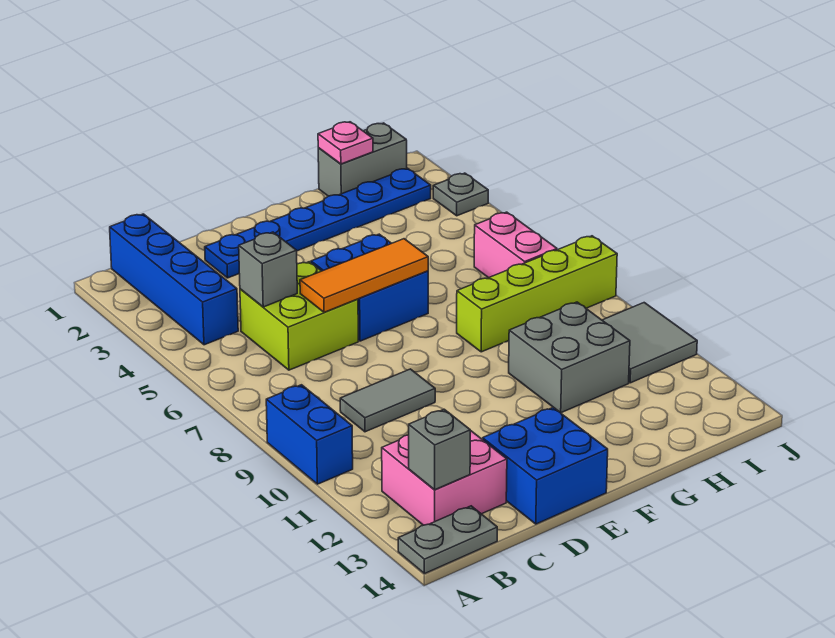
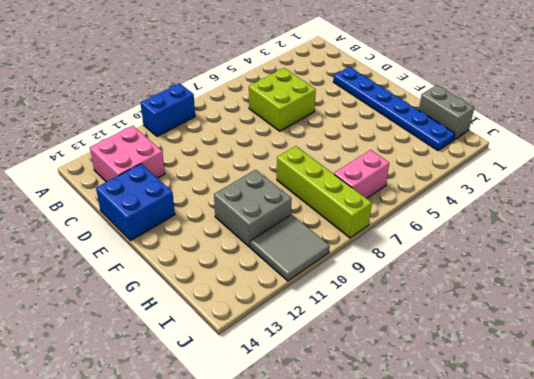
none -> grey 1x2 plate [398,506,497,574]
none -> blue 1x4 brick [110,214,238,345]
none -> grey 1x2 tile [340,369,435,432]

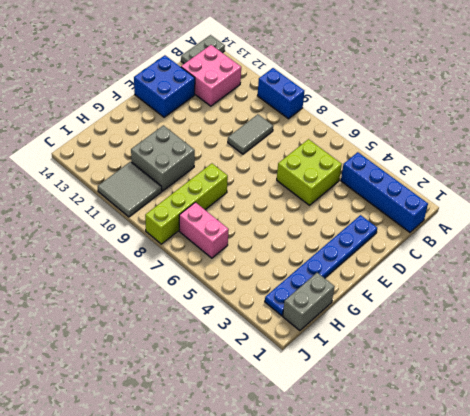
none -> blue 2x2 brick [311,234,428,341]
none -> grey 1x1 plate [433,173,488,216]
none -> grey 1x1 brick [409,409,470,490]

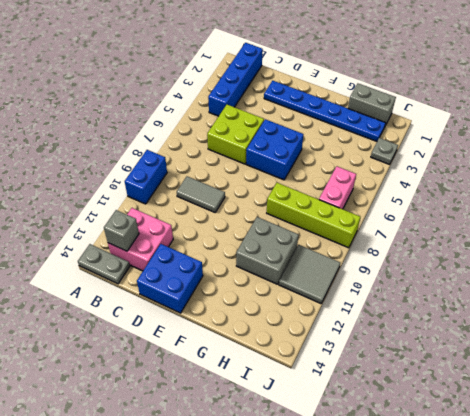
none -> grey 1x1 brick [239,232,297,307]
none -> orange 1x3 tile [300,239,428,312]
none -> pink 1x1 plate [318,122,373,164]

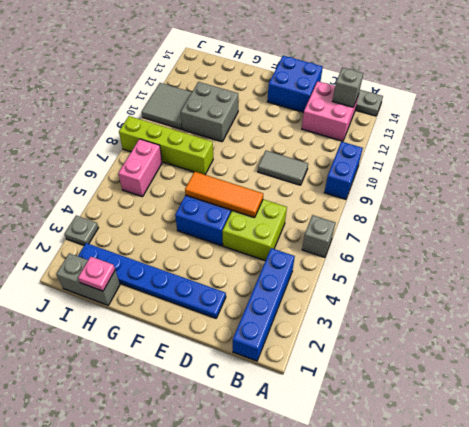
grey 1x1 brick [302,215,335,257] -> grey 1x1 brick moved to [239,232,297,307]

